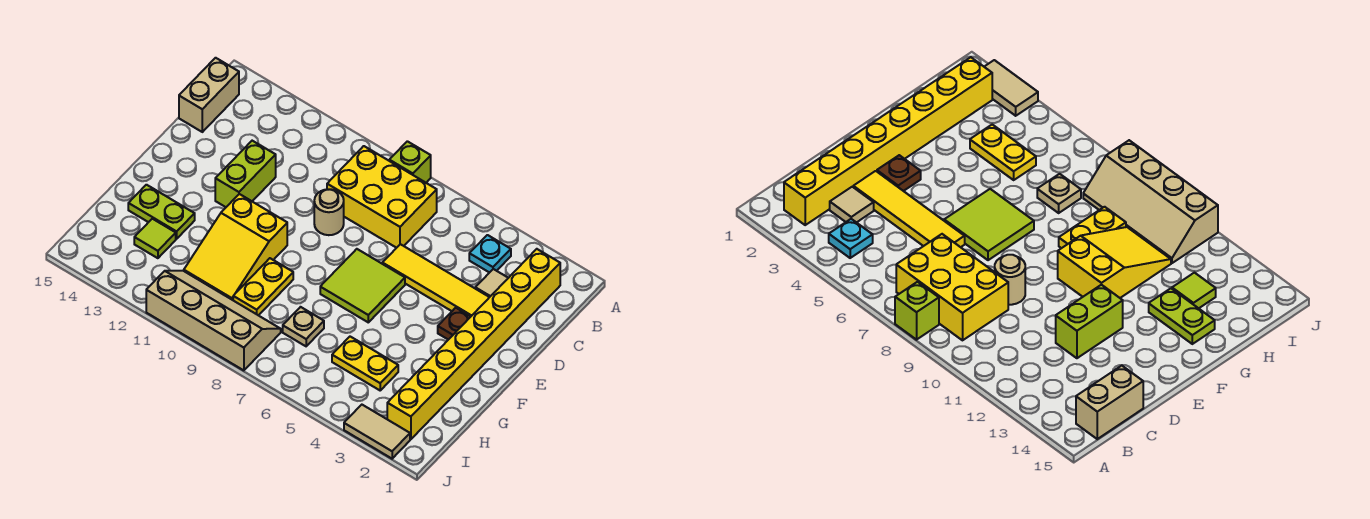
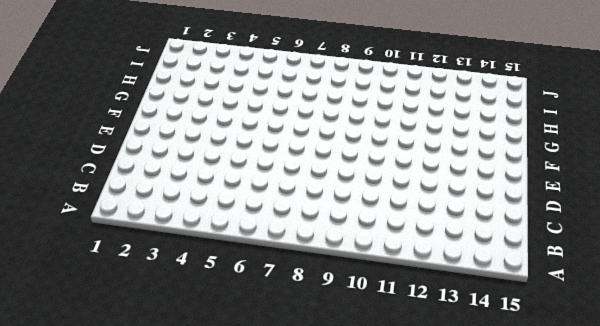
none -> lime 1x1 brick [389,141,431,183]
none -> yellow 1x8 brick [387,249,560,439]
none -> cyan 1x1 plate [469,235,511,273]

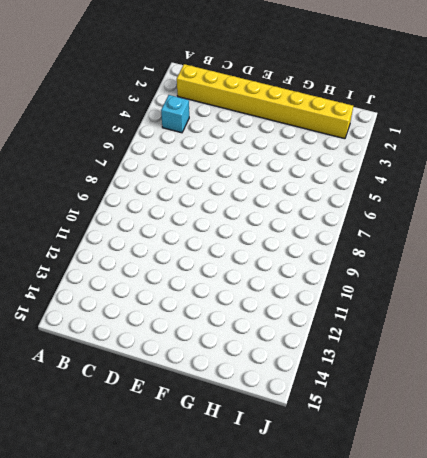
cyan 1x1 brick [161,95,189,133] -> cyan 1x1 plate [469,235,511,273]
none -> lime 1x1 brick [389,141,431,183]
none -> yellow 2x3 brick [327,146,437,248]
none -> tan 1x2 brick [179,58,239,132]

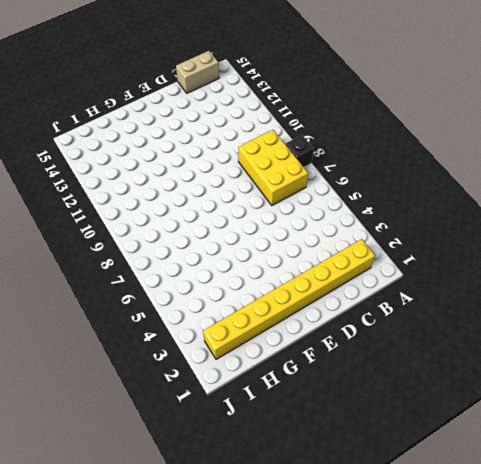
black 1x1 brick [286,135,314,167] -> lime 1x1 brick [389,141,431,183]
none -> cyan 1x1 plate [469,235,511,273]
none -> tan 1x1 tile [475,269,508,297]
none -> yellow 1x4 tile [382,244,489,316]

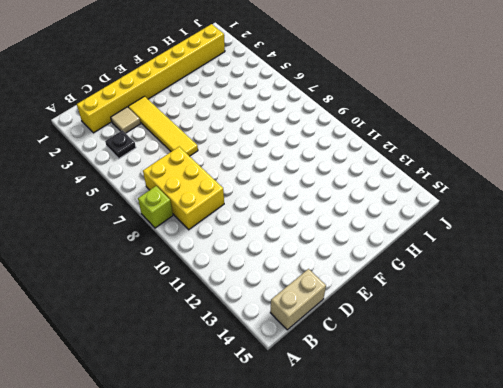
black 1x1 plate [105,130,136,159] -> cyan 1x1 plate [469,235,511,273]
none -> tan 1x1 round brick [314,189,344,235]
none -> lime 1x2 brick [215,141,276,207]
none -> brown 1x1 plate [438,308,471,340]

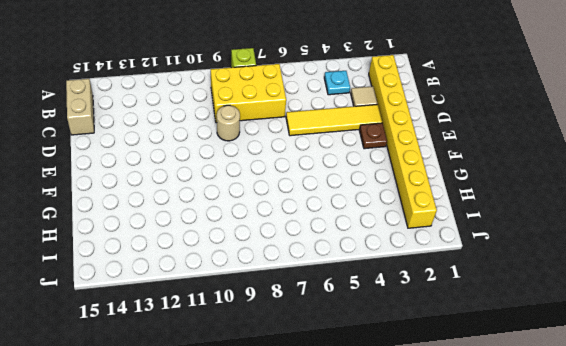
none -> lime 1x2 brick [215,141,276,207]
none -> lime 2x2 tile [320,249,405,322]
none -> yellow 2x3 slope [184,194,287,300]

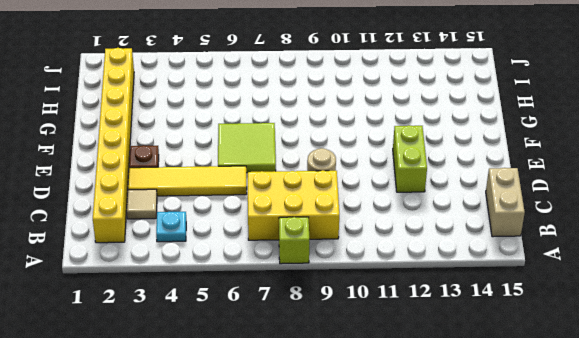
none -> yellow 2x3 slope [184,194,287,300]
none -> yellow 1x2 plate [233,258,293,315]
none -> lime 1x2 plate [128,185,195,239]

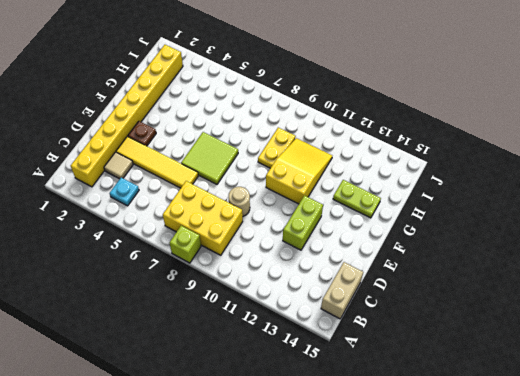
none -> yellow 1x2 plate [332,337,398,390]
none -> tan 1x1 plate [283,307,324,346]
none -> lime 1x1 tile [134,219,176,258]

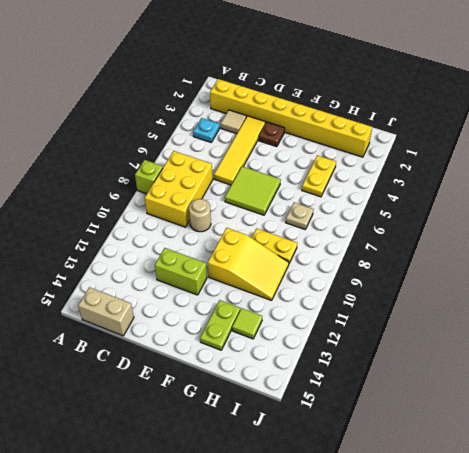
none -> tan 2x4 slope [146,271,281,370]
none -> tan 1x2 tile [344,405,410,459]

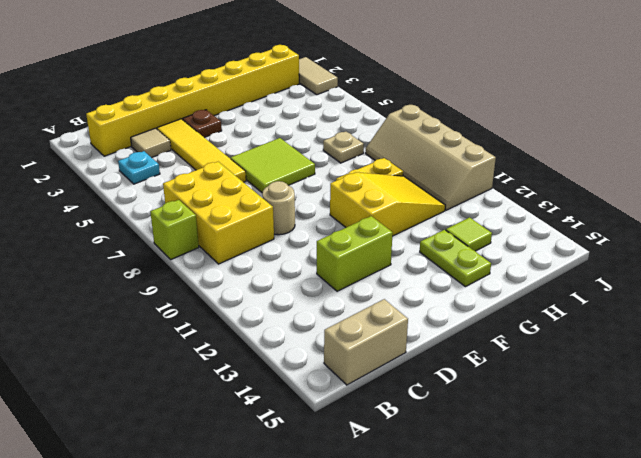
none -> yellow 1x2 plate [332,337,398,390]

